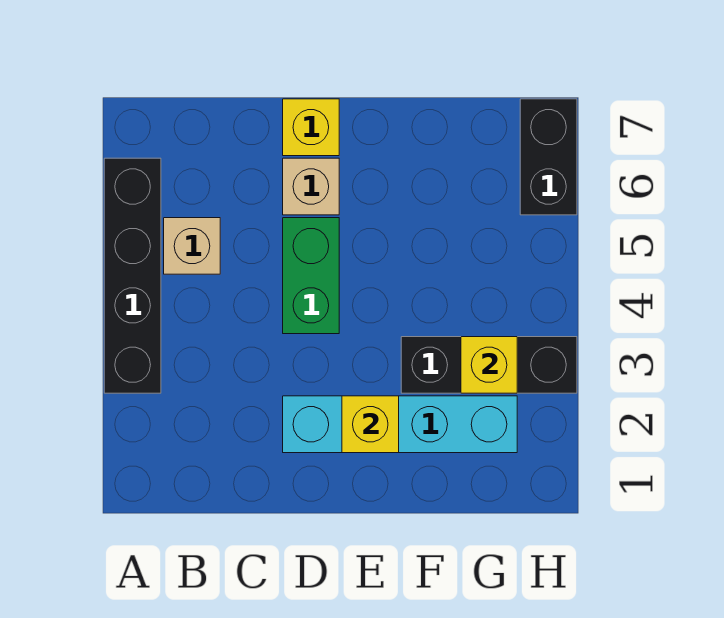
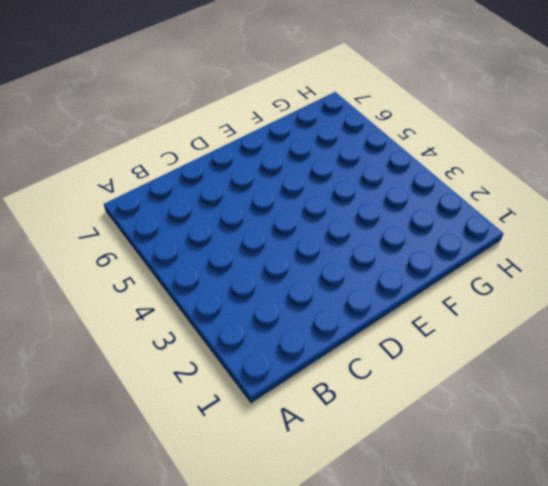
none -> black 1x4 brick [104,158,161,393]
none -> tan 1x1 brick [164,218,220,274]

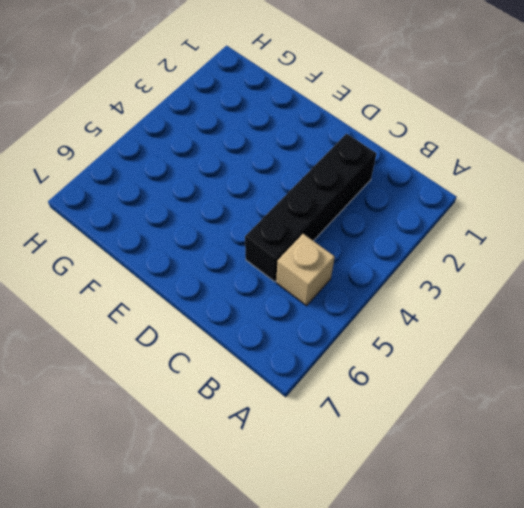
black 1x4 brick [245,134,377,282] -> black 1x4 brick moved to [104,158,161,393]
none -> cyan 1x4 brick [283,396,517,453]
none -> green 1x2 brick [283,218,339,334]

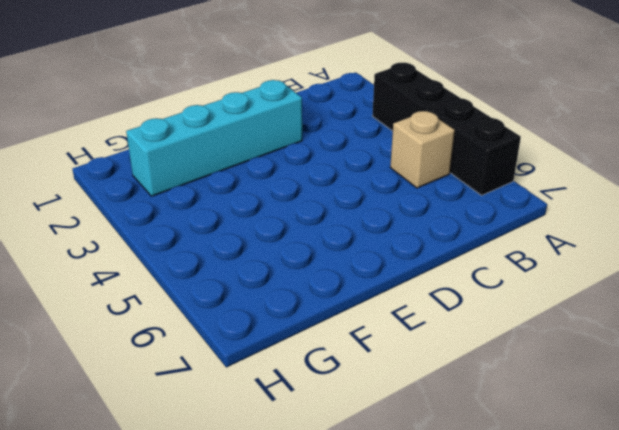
none -> green 1x2 brick [283,218,339,334]
none -> tan 1x1 brick [283,158,339,215]

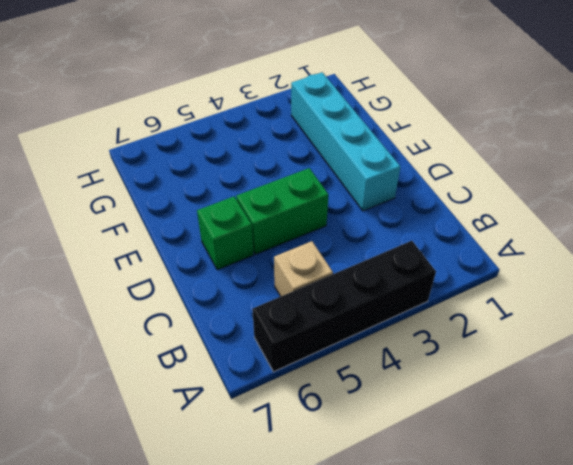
green 1x1 brick [197,197,254,270] -> tan 1x1 brick [283,158,339,215]
none -> yellow 1x1 brick [283,99,339,156]
none -> black 1x3 brick [401,337,577,393]

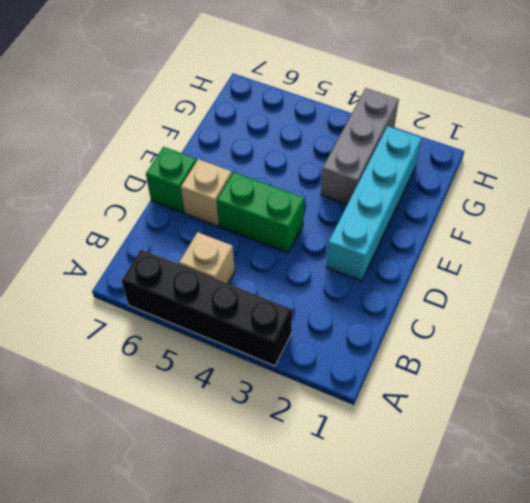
green 1x1 brick [146,147,197,213] -> yellow 1x1 brick [283,99,339,156]
grey 1x3 brick [321,88,399,205] -> black 1x3 brick [401,337,577,393]
none -> black 1x2 brick [520,99,577,215]
none -> yellow 1x1 brick [342,396,399,453]

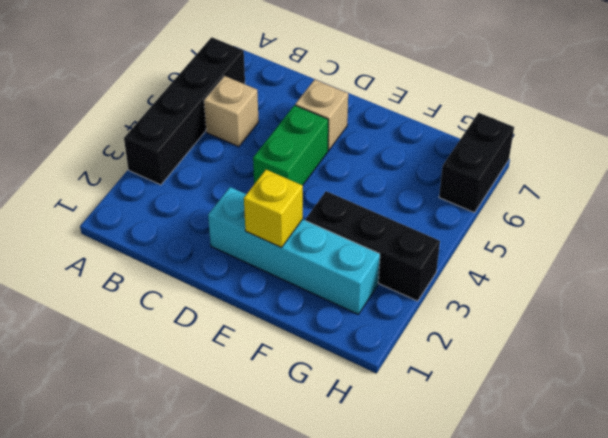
none -> yellow 1x1 brick [283,99,339,156]
none -> yellow 1x1 brick [461,337,517,393]

